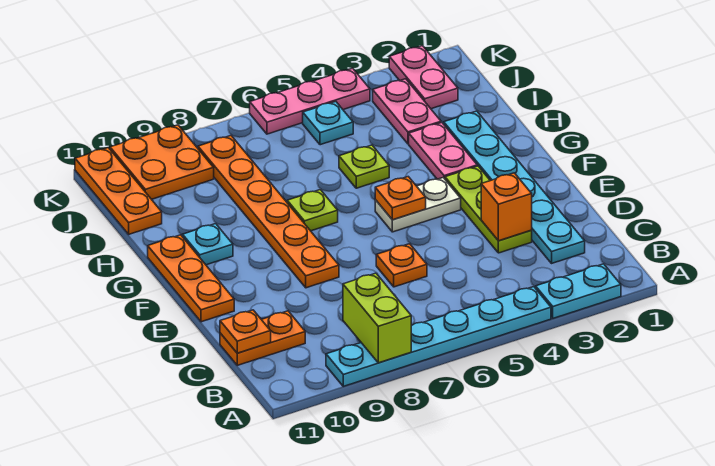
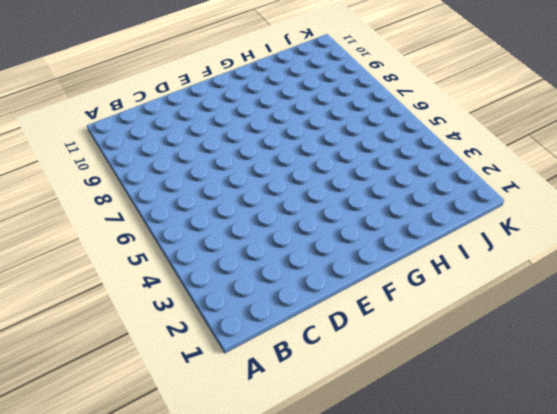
none -> cyan 1x2 plate [536,264,621,318]
none -> cyan 1x6 plate [326,287,551,386]
none -> cyan 1x6 plate [444,111,585,263]

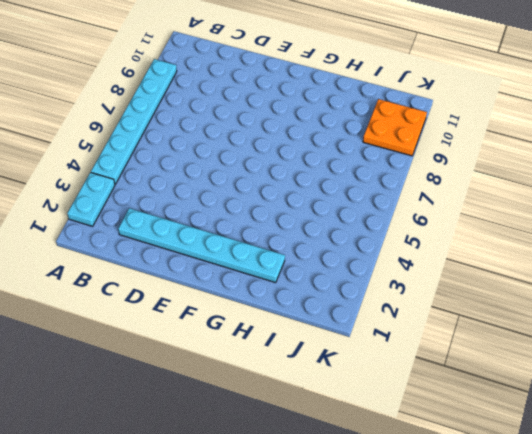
none -> orange 1x2 plate [220,311,305,365]
none -> lime 1x3 plate [445,166,532,253]
none -> orange 1x1 plate [376,244,427,287]

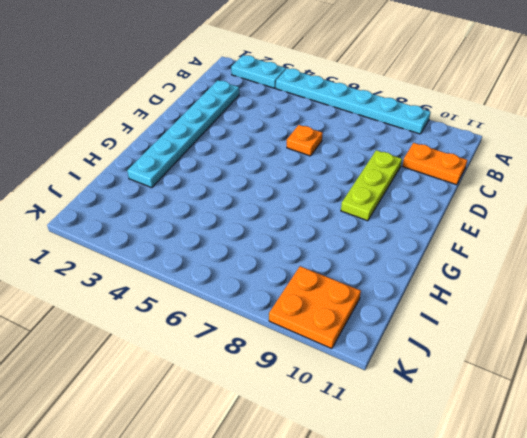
lime 1x3 plate [341,150,402,221] -> lime 1x3 plate moved to [445,166,532,253]
none -> orange 1x6 plate [198,136,339,288]
none -> orange 1x3 plate [148,235,234,322]
none -> white 1x2 plate [375,178,461,232]

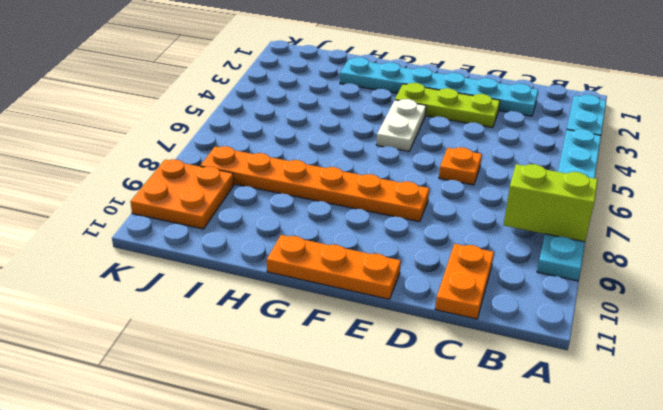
none -> pink 1x2 plate [409,123,477,179]
none -> lime 1x1 plate [287,190,338,231]
none -> cyan 1x1 plate [182,224,233,265]

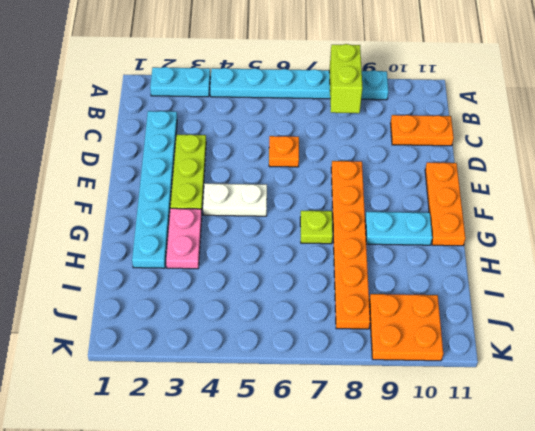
cyan 1x2 plate [365,212,432,245] -> cyan 1x1 plate [182,224,233,265]
none -> lime 1x1 plate [339,145,389,188]
none -> pink 1x2 plate [373,79,441,144]
none -> orange 1x3 plate [75,148,162,234]

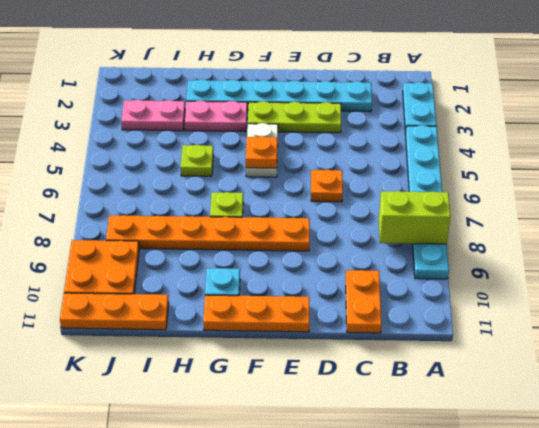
none -> pink 1x2 plate [389,46,458,109]
none -> cyan 1x1 plate [303,102,353,145]
none -> pink 1x3 plate [250,68,370,134]

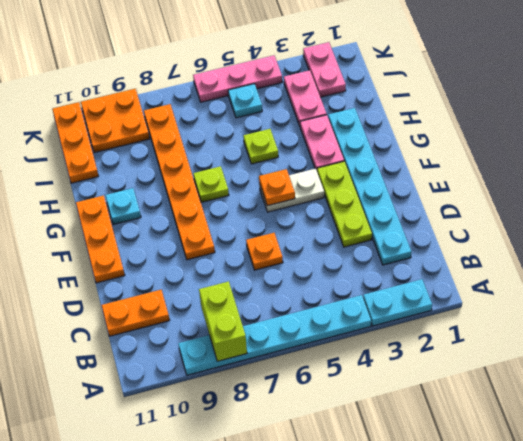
none -> orange 1x1 plate [220,310,271,353]
none -> orange 1x1 brick [481,173,532,241]

